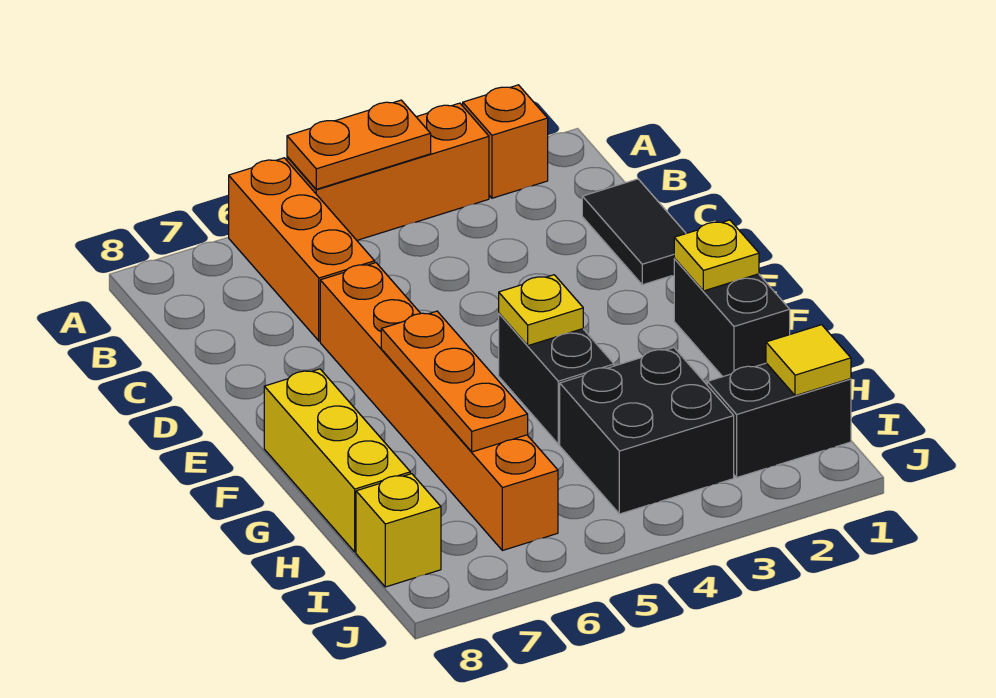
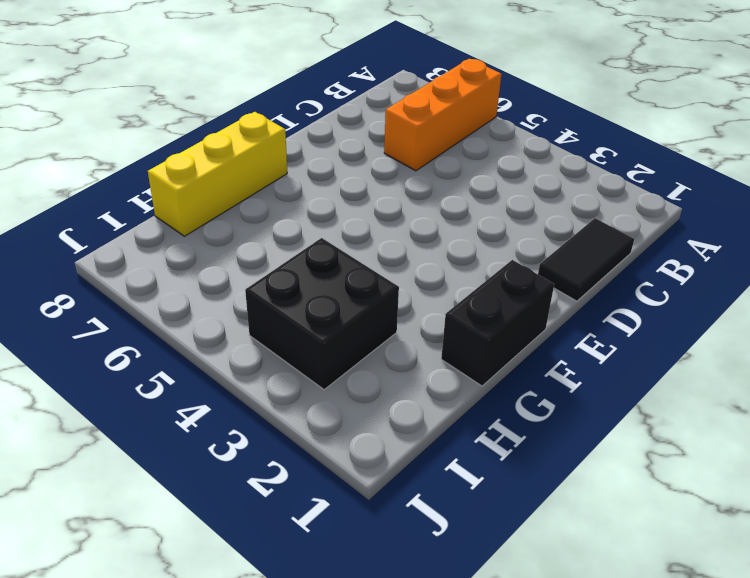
none -> orange 1x1 brick [463,85,548,198]
none -> orange 1x3 brick [287,103,489,240]
none -> orange 1x6 brick [320,263,558,550]

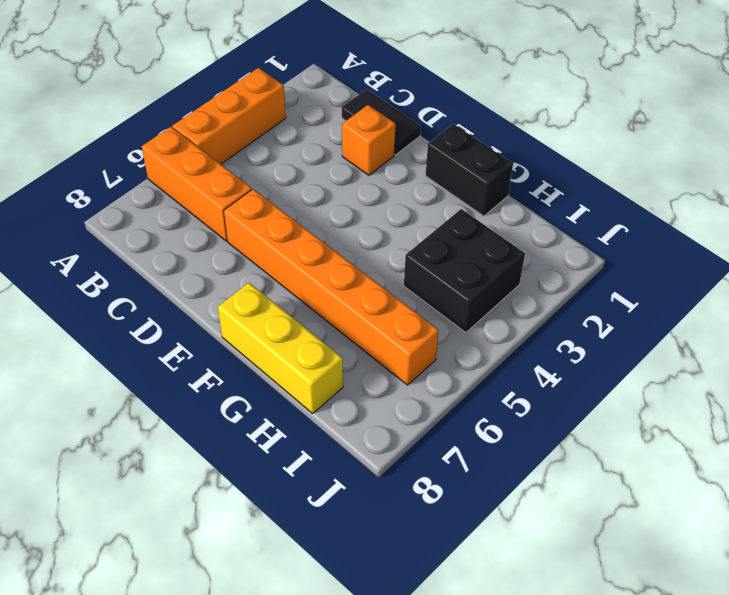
orange 1x1 brick [342,105,395,175] -> orange 1x1 brick moved to [463,85,548,198]
none -> black 1x2 brick [499,314,614,444]
none -> black 1x2 brick [707,363,851,477]
none -> yellow 1x1 brick [356,474,441,587]

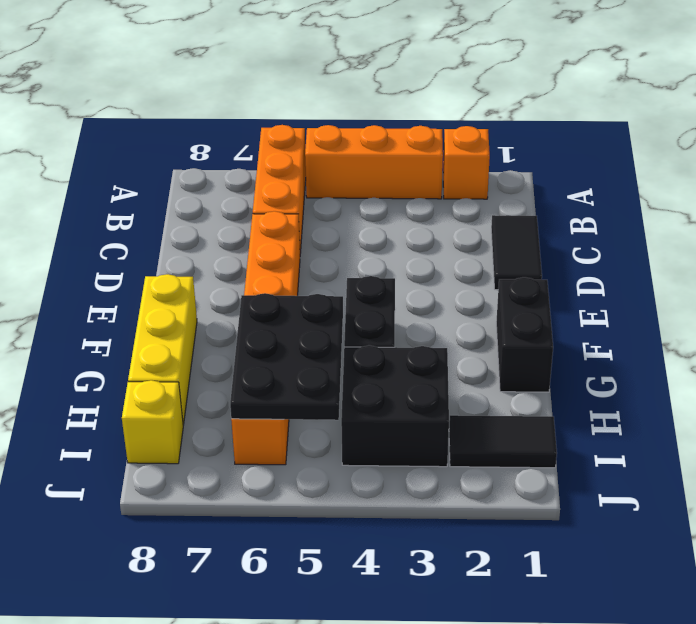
black 2x3 plate [230,293,343,420] -> orange 1x3 plate [381,311,528,452]
black 1x2 tile [449,415,557,468] -> black 1x2 brick [707,363,851,477]
none -> orange 1x2 plate [287,100,431,189]
none -> yellow 1x1 plate [674,220,759,291]
none -> yellow 1x1 plate [499,275,583,346]

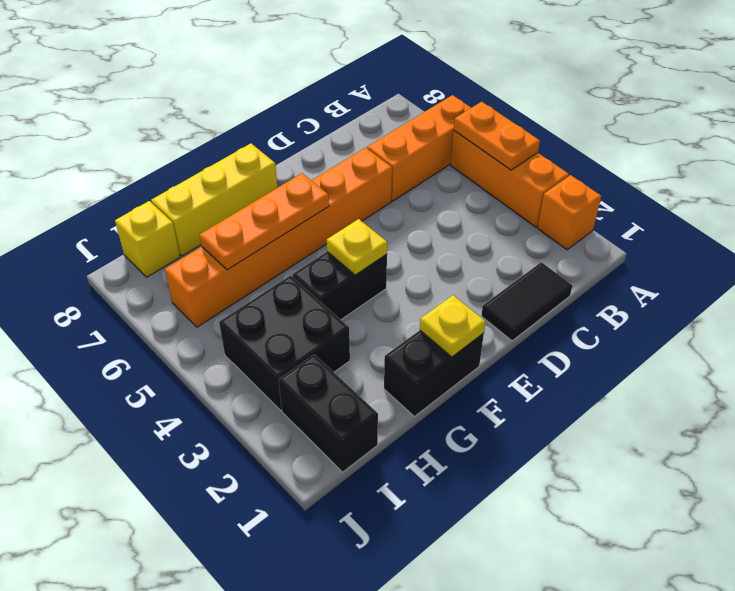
none -> yellow 1x1 tile [766,325,851,396]

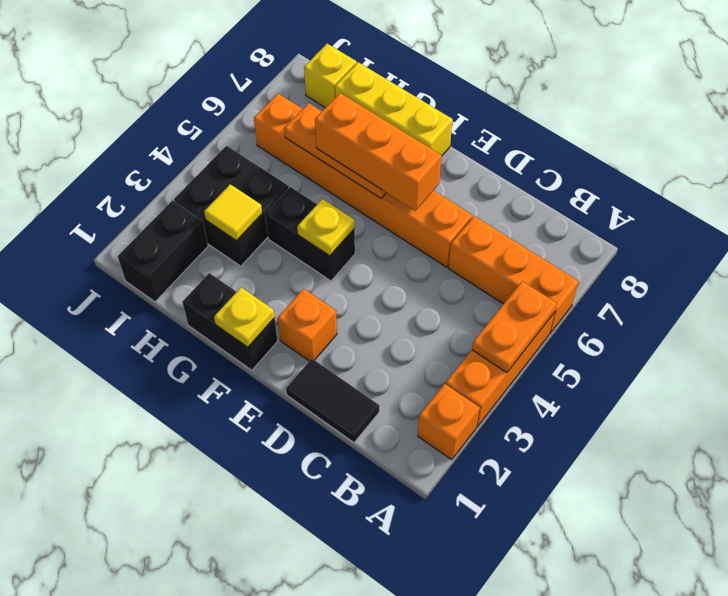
orange 1x1 brick [278,289,337,361] -> none
orange 1x3 brick [315,93,442,211] -> none
yellow 1x1 tile [204,184,262,241] -> yellow 1x1 tile moved to [766,325,851,396]

